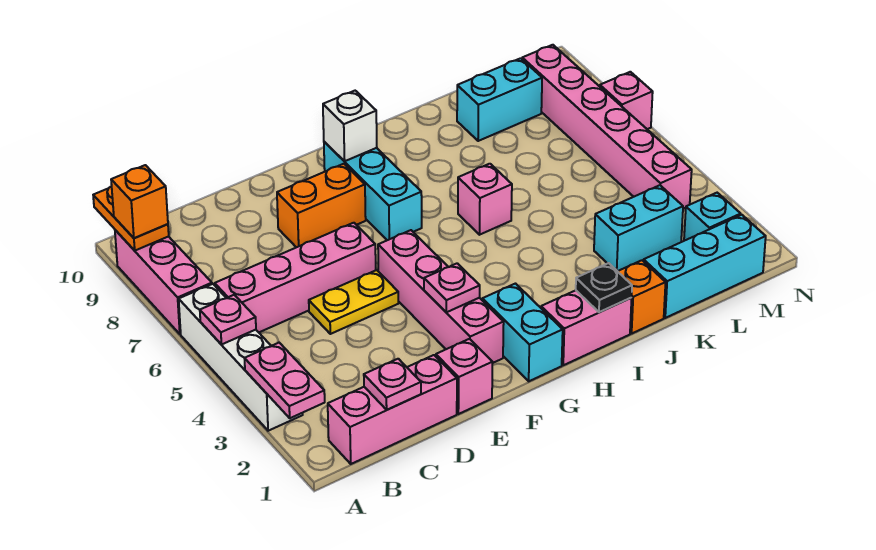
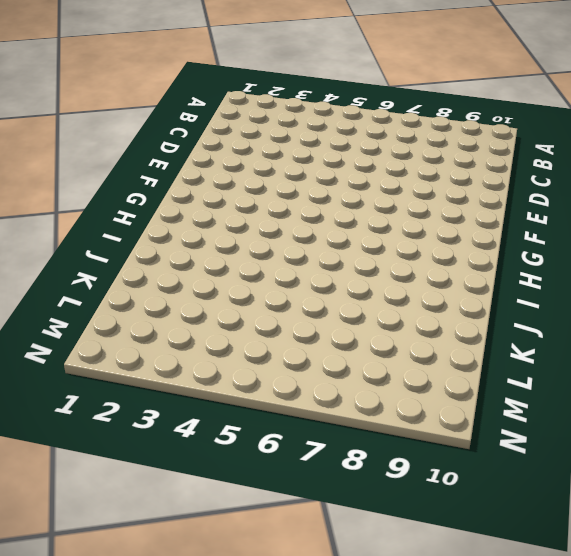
none -> white 1x4 brick [179,284,303,431]
none -> pink 1x3 brick [115,230,212,334]
none -> pink 1x3 brick [328,355,457,464]

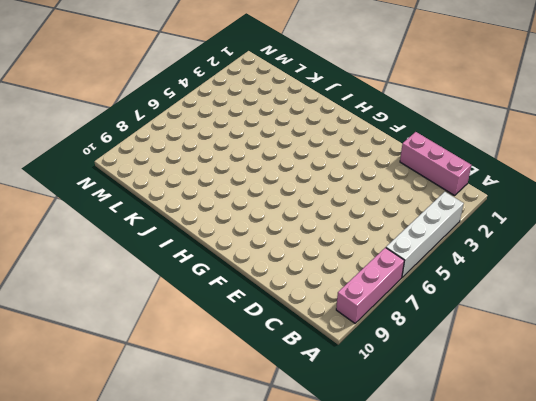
none -> pink 1x4 brick [215,223,376,332]
none -> yellow 1x2 plate [309,270,398,334]
none -> pink 1x1 brick [436,339,492,414]

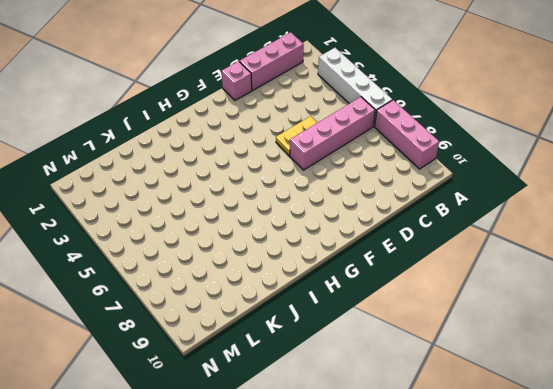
none -> orange 1x2 brick [277,164,366,247]
none -> pink 1x4 brick [378,230,504,363]
none -> cyan 1x2 brick [482,284,563,381]

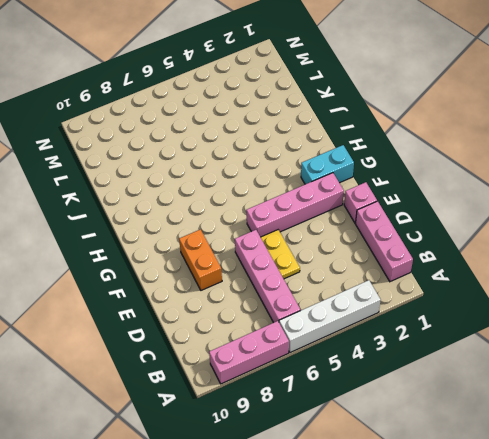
none -> cyan 1x3 brick [324,142,422,240]
none -> pink 1x2 brick [541,290,632,365]
none -> pink 1x1 brick [458,164,512,235]

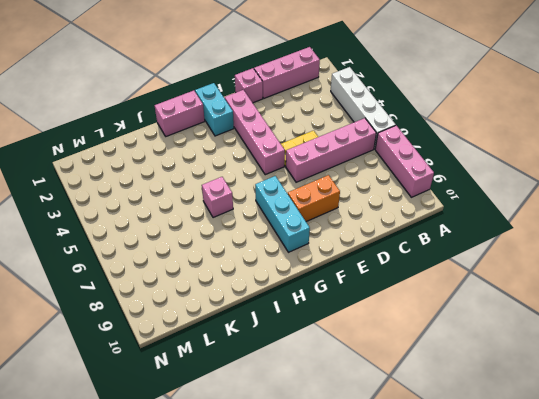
none -> orange 1x1 brick [618,260,666,333]
none -> cyan 1x3 brick [644,215,766,318]
none -> cyan 1x2 brick [594,185,683,271]

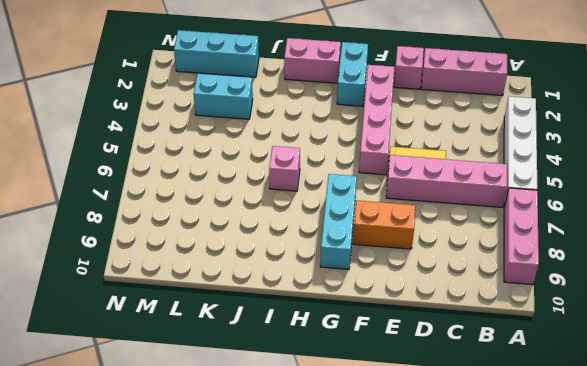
none -> orange 1x1 brick [618,260,666,333]
none -> cyan 1x2 brick [457,58,542,141]
none -> cyan 1x1 brick [684,193,741,241]

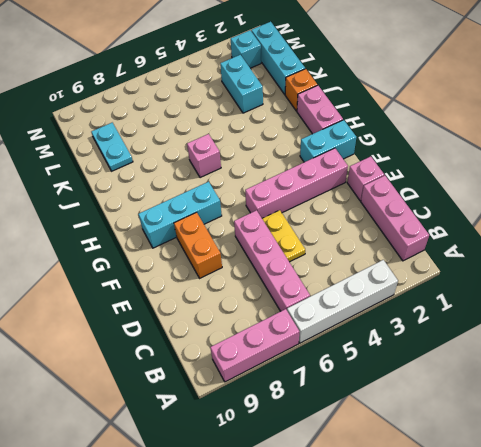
cyan 1x2 plate [92,123,133,171] -> cyan 1x2 brick [457,58,542,141]
none -> pink 1x6 brick [522,45,692,209]
none -> pink 1x1 brick [600,72,653,129]
none -> pink 1x2 plate [244,343,325,418]

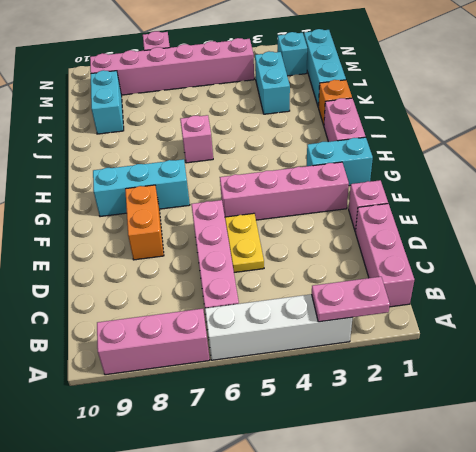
none -> pink 1x1 plate [200,295,256,345]
none -> orange 1x2 plate [93,186,169,251]
none -> pink 1x1 plate [364,359,421,410]

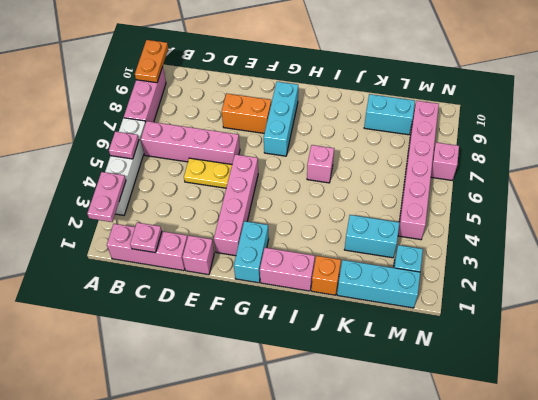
none -> pink 1x1 plate [424,263,480,312]
none -> white 1x1 brick [323,91,377,161]
none -> black 1x1 plate [576,263,632,312]

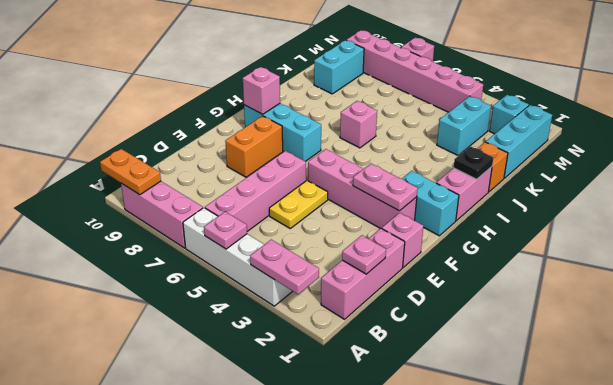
pink 1x2 plate [353,164,418,211] -> pink 1x1 plate [424,263,480,312]
pink 1x1 brick [243,67,280,114] -> white 1x1 brick [323,91,377,161]
none -> orange 1x1 brick [111,165,168,238]

